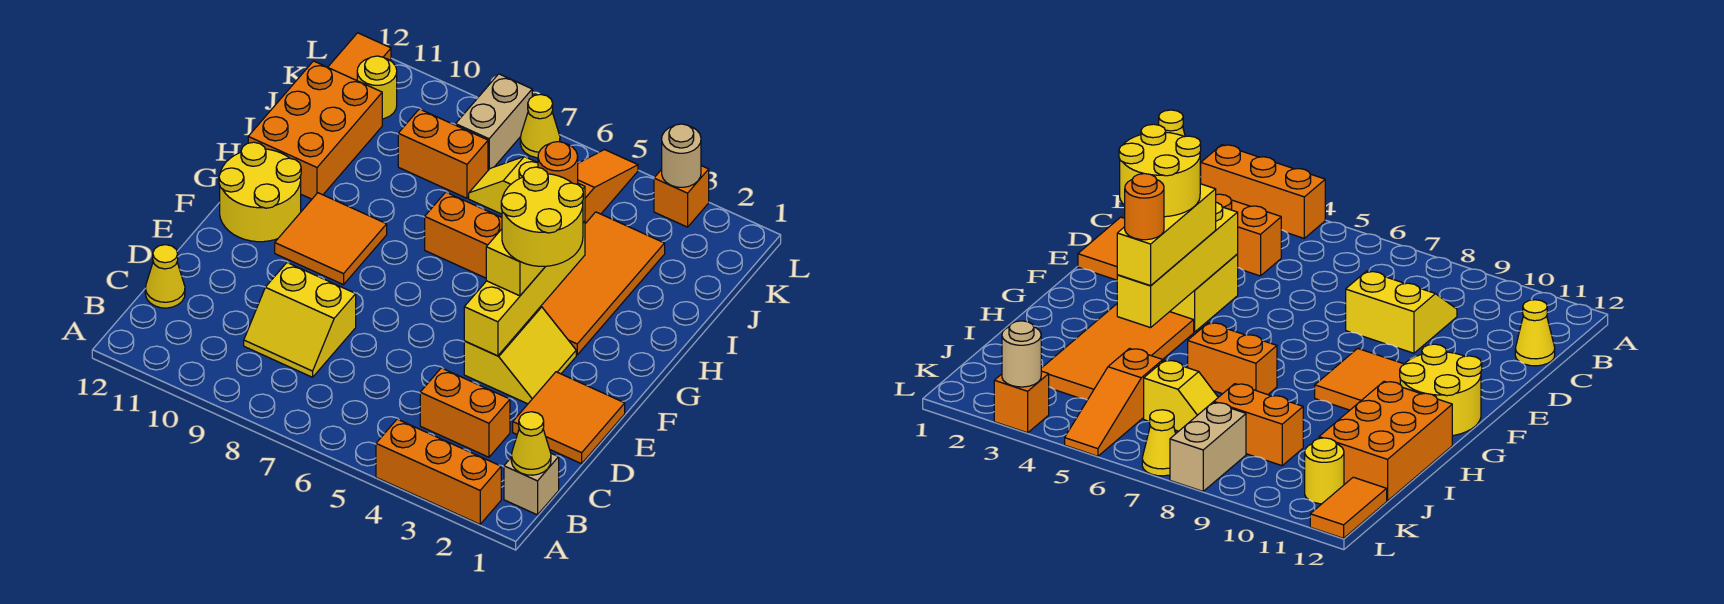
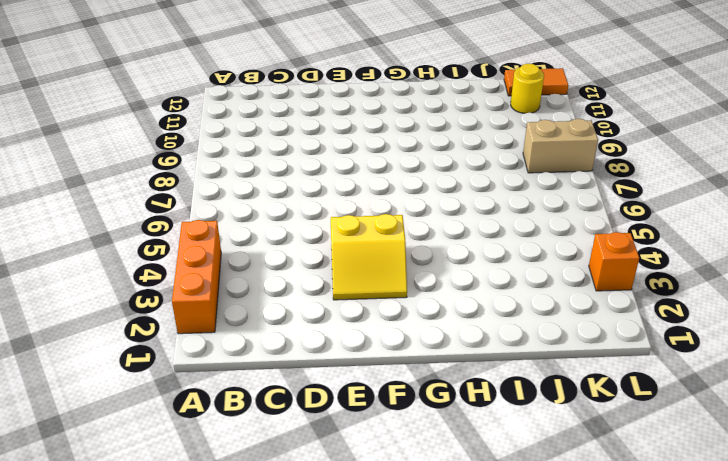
none -> tan 1x1 brick [504,453,559,515]
none -> orange 1x2 brick [420,368,510,457]
none -> yellow 2x2 slope [244,263,356,377]

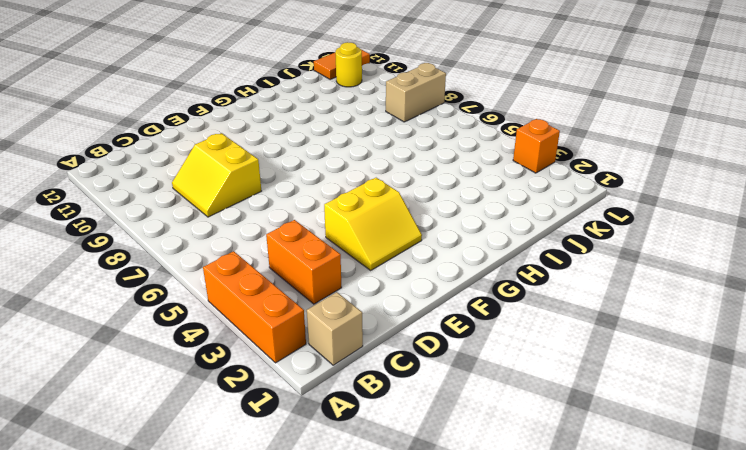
none -> yellow 1x1 cone [145,245,185,308]
none -> orange 2x2 tile [513,372,625,464]
none -> orange 2x2 tile [275,193,387,285]

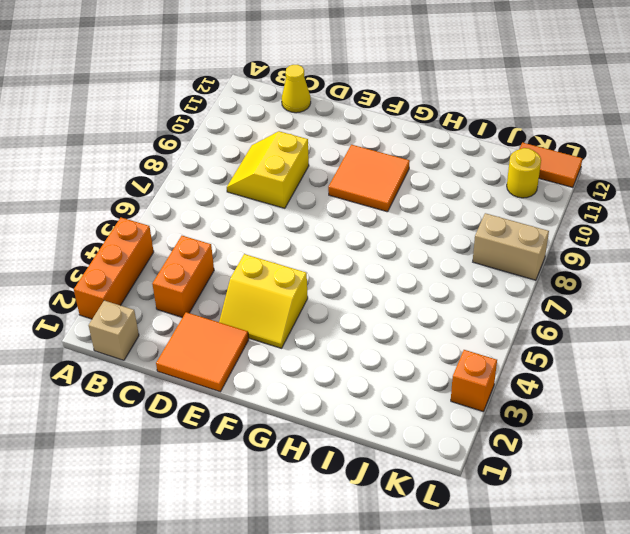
none -> yellow 2x2 round brick [219,142,301,242]
none -> orange 2x4 tile [541,212,665,355]
none -> orange 1x2 brick [425,192,502,278]

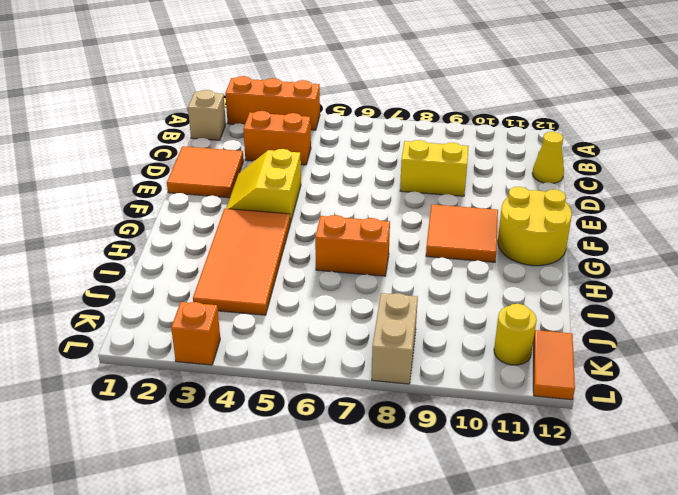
none -> orange 2x3 brick [248,61,382,199]
none -> orange 1x3 slope [578,150,638,224]
none -> yellow 1x2 slope [469,157,538,214]

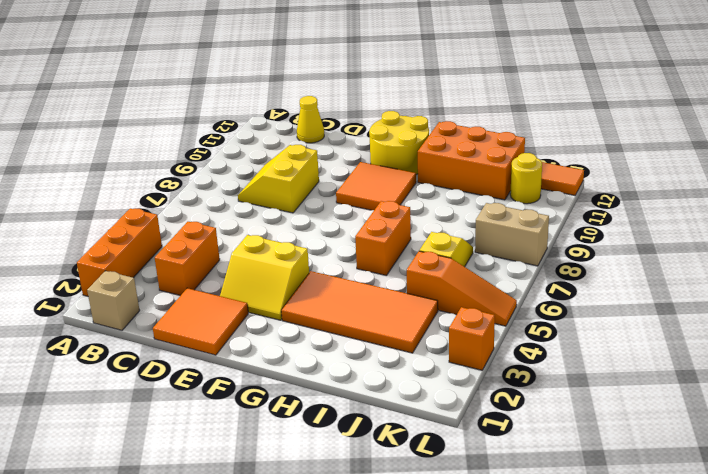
none -> orange 1x2 brick [398,109,488,198]
none -> yellow 1x1 cone [520,94,560,158]
none -> yellow 1x1 cone [511,412,551,475]

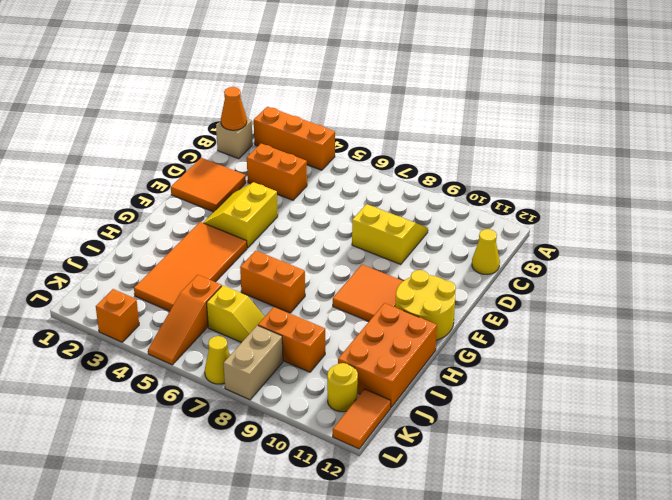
orange 1x1 cone [221,87,247,130] -> yellow 1x1 cone [511,412,551,475]
none -> yellow 1x4 brick [464,221,585,356]
none -> tan 1x1 round brick [662,124,701,187]
none -> yellow 1x3 brick [486,183,585,296]

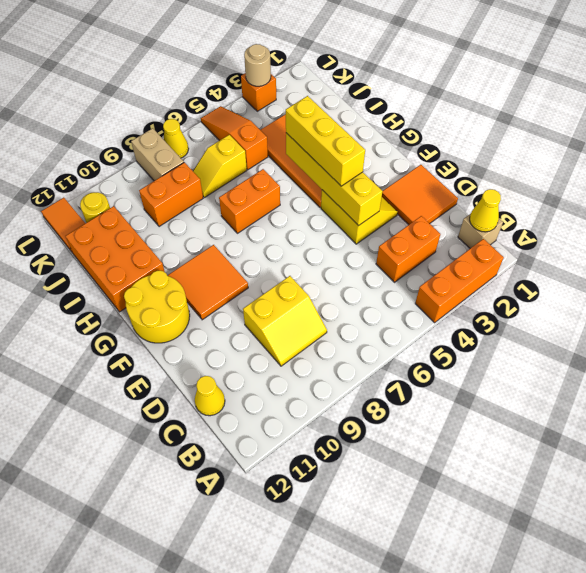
none -> yellow 2x2 round brick [501,167,583,266]
none -> orange 1x1 round brick [538,142,578,184]

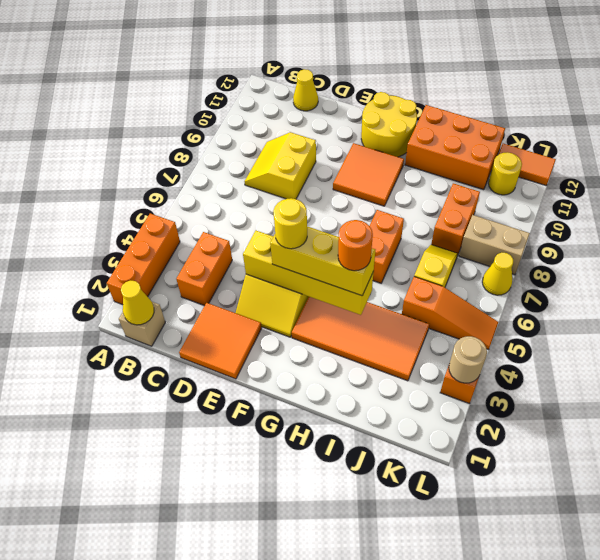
yellow 1x1 round brick [273,198,307,249] -> yellow 2x2 round brick [501,167,583,266]

